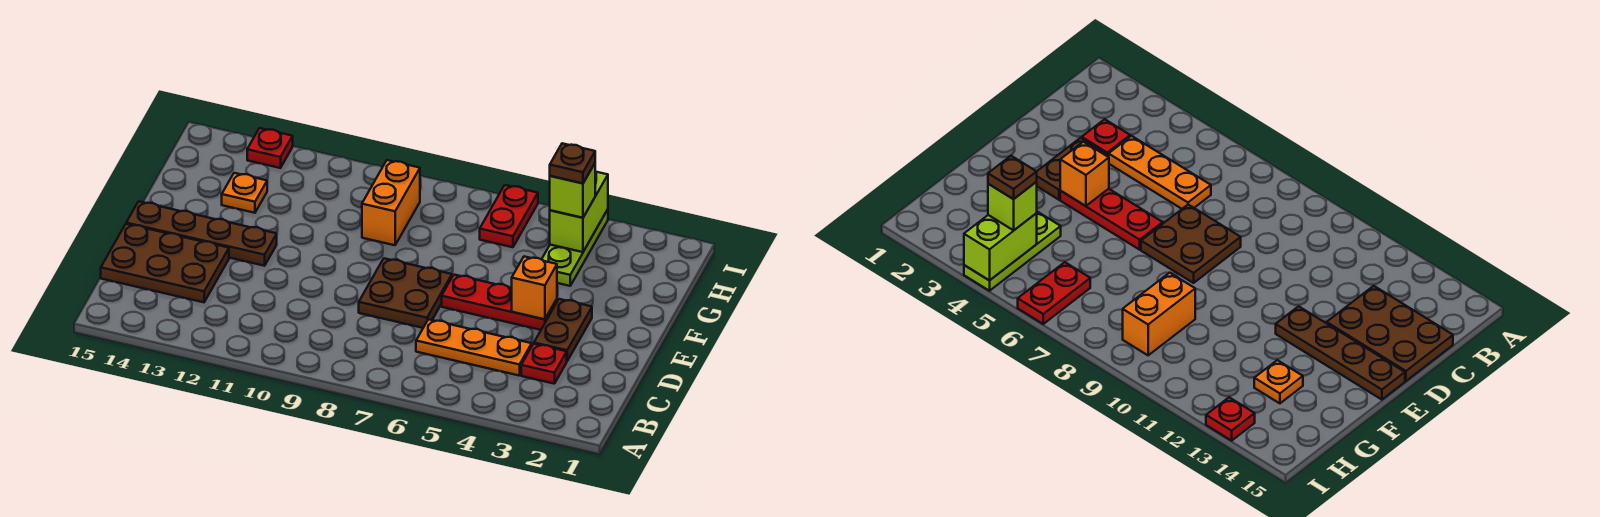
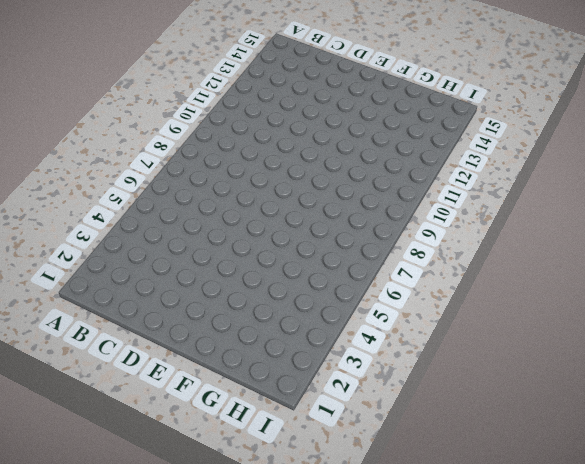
none -> red 1x1 plate [521,344,567,384]
none -> orange 1x3 plate [416,319,532,376]
none -> brown 2x3 plate [101,224,229,302]

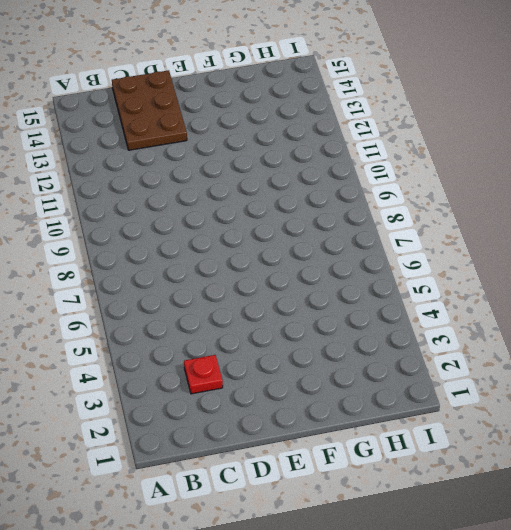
none -> orange 1x3 plate [416,319,532,376]
none -> brown 1x2 plate [534,299,592,361]
none -> brown 2x2 plate [359,258,452,328]

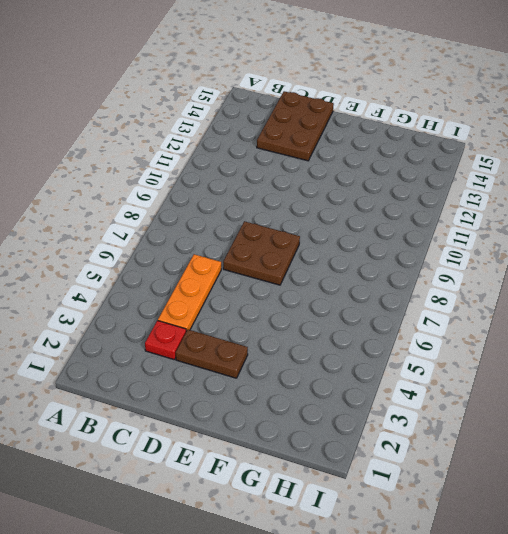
none -> red 1x3 plate [442,275,557,330]
none -> brown 1x4 plate [126,201,277,266]
none -> lime 1x3 plate [542,209,608,286]

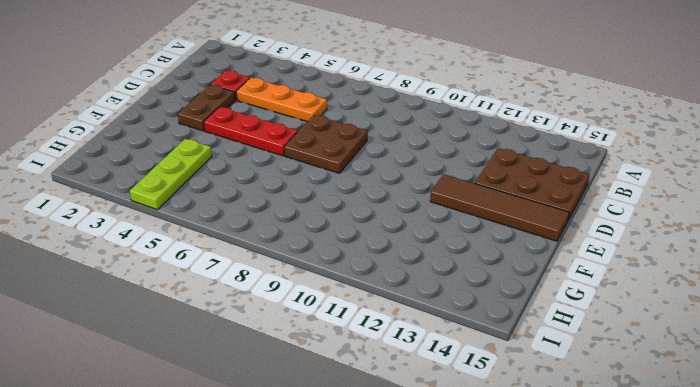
brown 1x4 tile [430,174,569,241] -> brown 1x4 plate [126,201,277,266]
none -> orange 1x2 brick [362,160,420,245]
none -> orange 1x1 plate [222,173,267,213]
none -> red 1x2 plate [480,185,538,247]

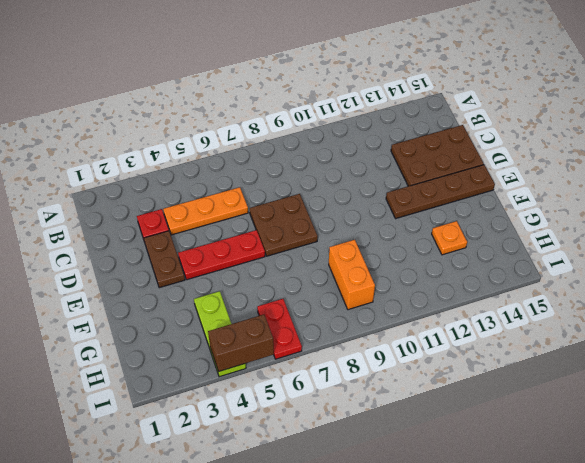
brown 1x2 brick [208,314,274,372] -> lime 1x2 brick [550,172,608,252]
none -> red 1x1 plate [247,128,293,168]
none -> orange 1x1 brick [512,257,557,319]
none -> lime 1x1 brick [550,164,595,218]

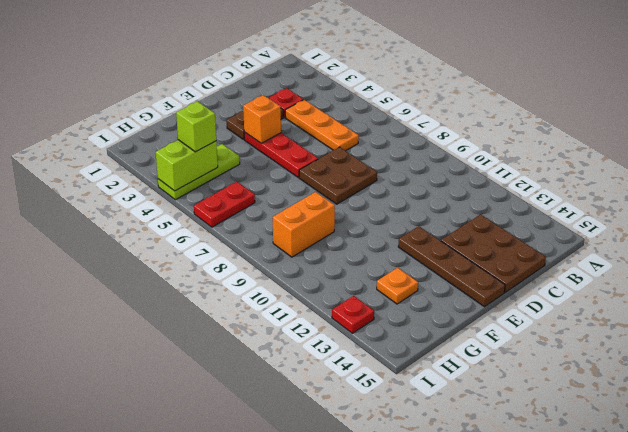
none -> brown 1x1 plate [550,143,595,183]

